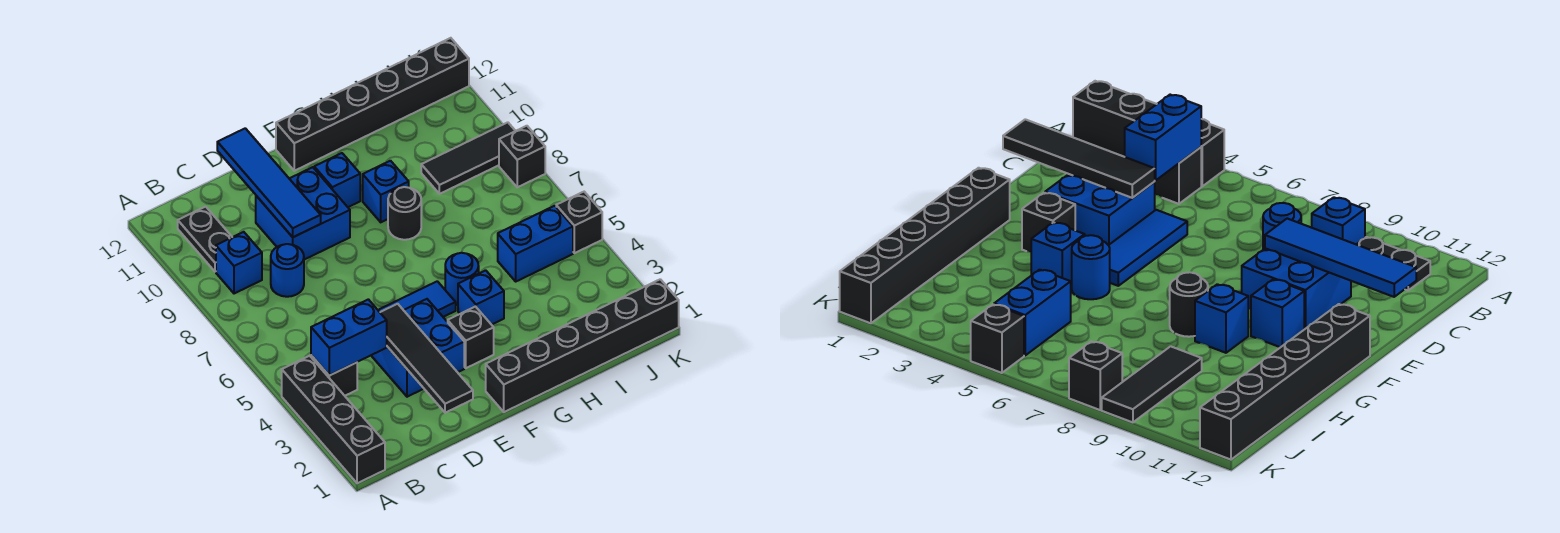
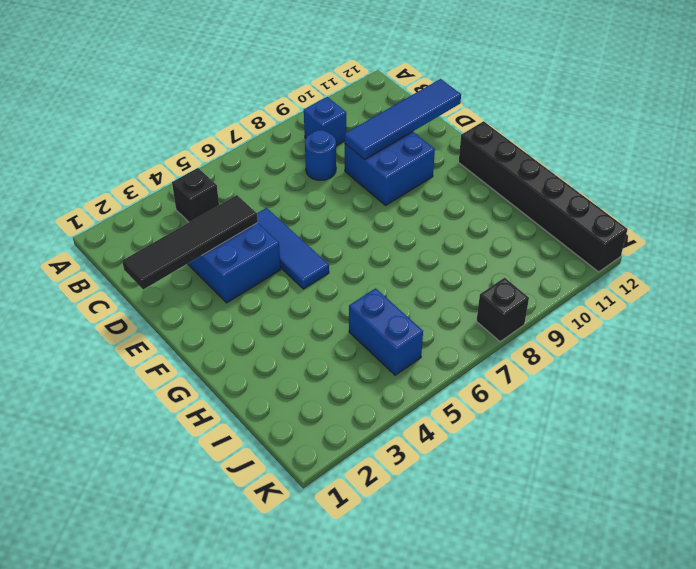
none -> black 1x4 brick [282,356,385,483]
none -> black 1x2 plate [178,207,232,272]
none -> black 1x6 brick [486,279,679,412]

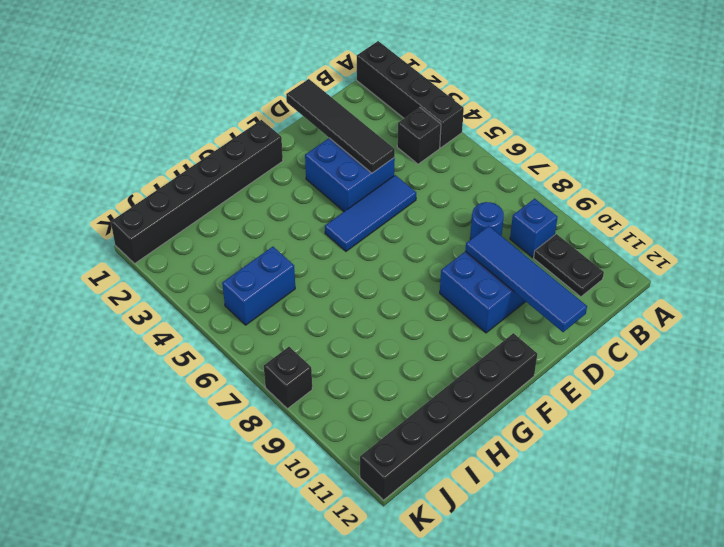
none -> black 1x1 brick [448,307,494,368]
none -> blue 1x1 brick [314,153,360,207]
none -> blue 1x1 brick [458,270,504,325]

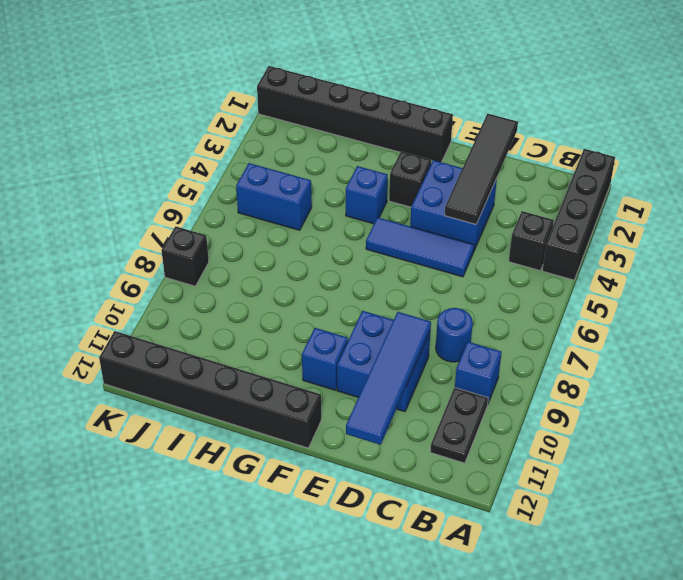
none -> blue 1x1 round brick [445,253,479,305]
none -> black 1x1 round brick [388,187,421,240]
none -> blue 1x1 brick [363,161,409,222]

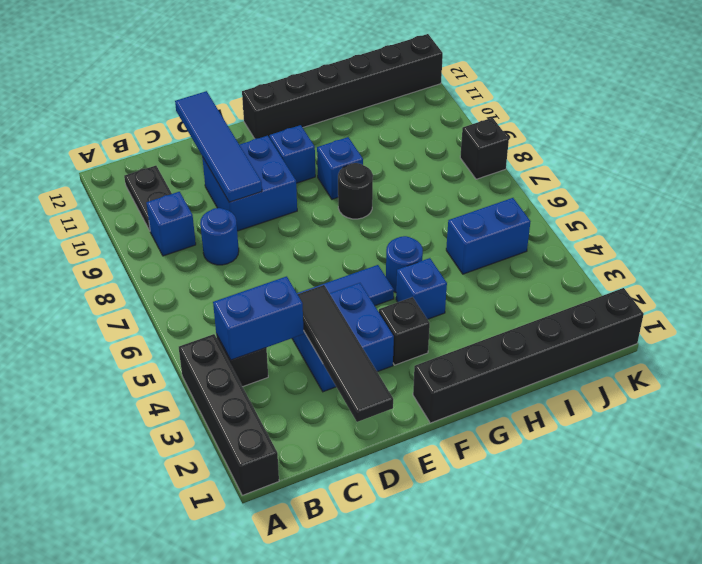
none -> black 1x3 tile [421,122,515,194]
none -> black 1x1 brick [556,192,602,253]

